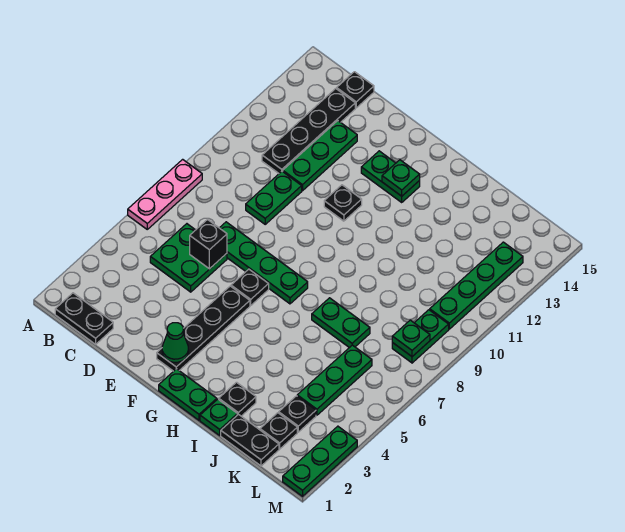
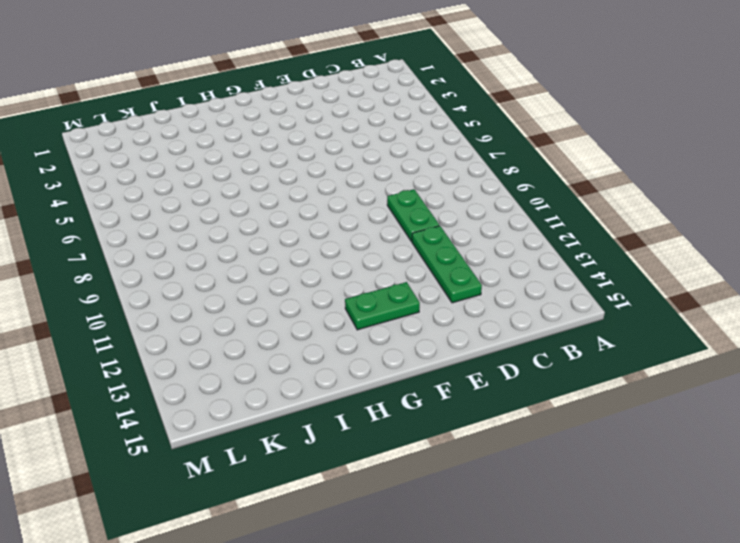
none -> pink 1x3 plate [128,159,202,229]
none -> black 1x2 plate [55,293,113,344]
none -> green 2x2 plate [150,224,227,292]

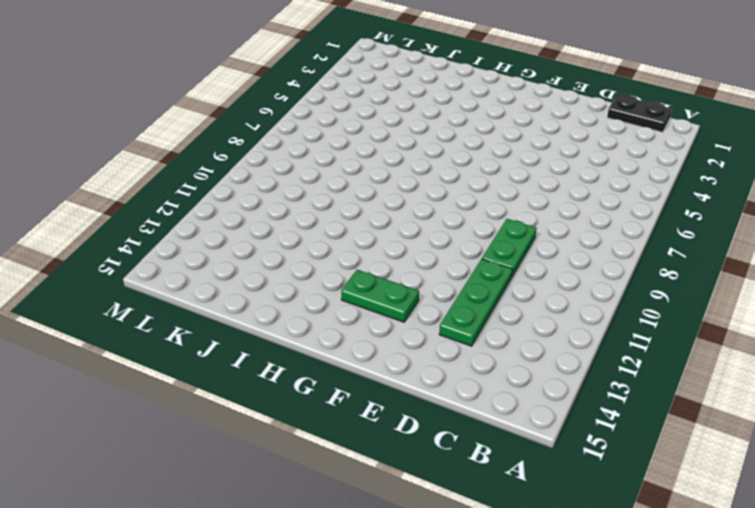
none -> pink 1x3 plate [128,159,202,229]
none -> green 2x2 plate [150,224,227,292]
none -> black 1x4 plate [262,89,355,173]

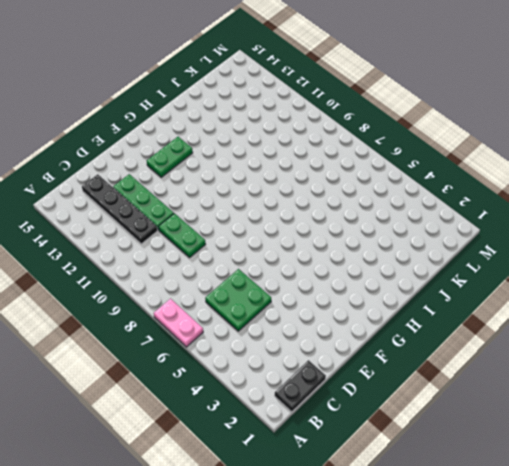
pink 1x2 plate [154,299,203,347] -> pink 1x3 plate [128,159,202,229]
none -> black 1x1 plate [337,72,374,108]
none -> green 1x4 plate [220,222,308,304]
none -> black 1x4 plate [157,286,250,371]

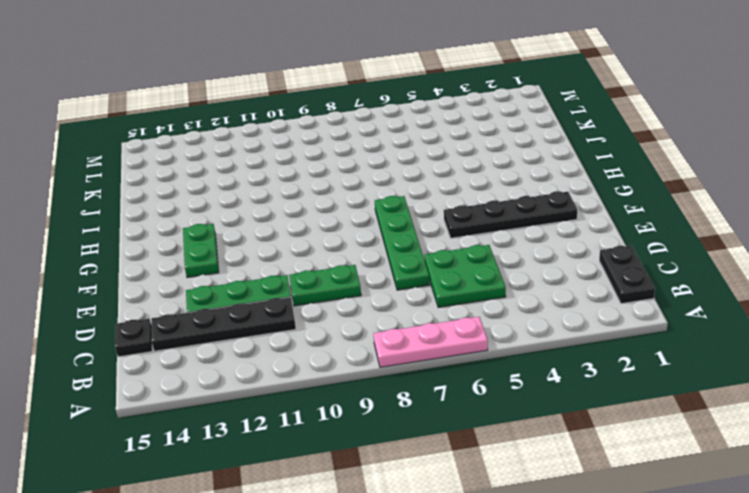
none -> black 1x1 plate [231,269,269,305]
none -> black 1x1 plate [324,185,362,221]
none -> green 1x2 plate [159,369,217,420]

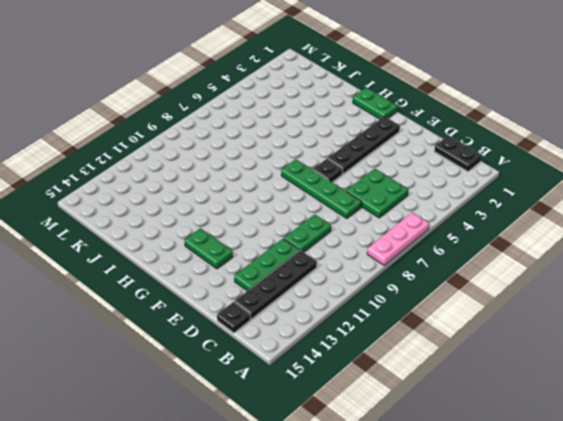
none -> black 1x1 plate [324,185,362,221]
none -> green 1x1 plate [200,399,237,435]
none -> black 1x1 plate [219,382,256,416]

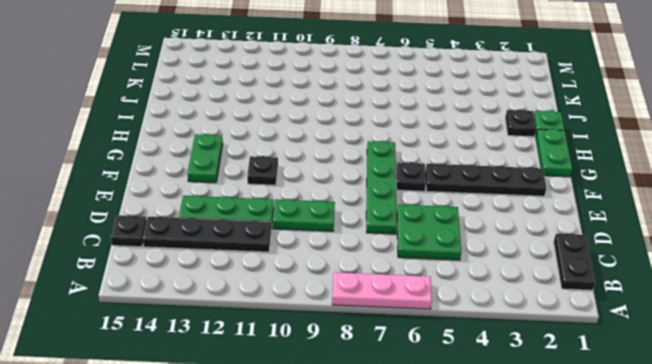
none -> green 1x2 plate [312,298,370,348]
none -> black 1x2 plate [221,414,279,466]
none -> black 1x1 plate [260,413,297,449]

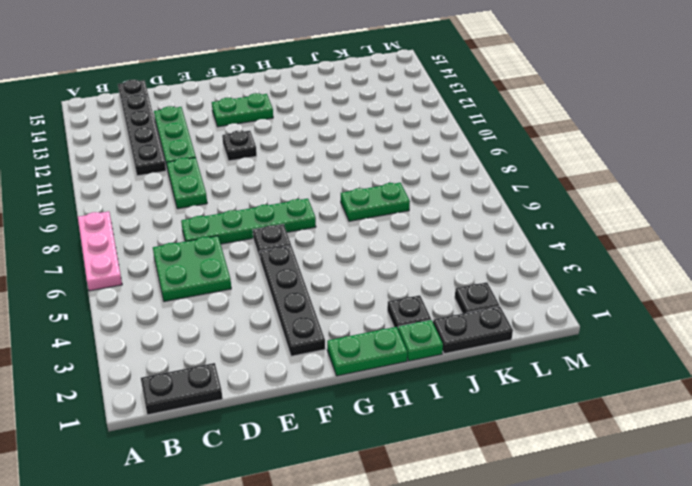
none -> black 1x1 plate [279,396,316,432]
none -> green 1x3 plate [297,345,372,415]
none -> green 1x2 plate [392,310,449,363]

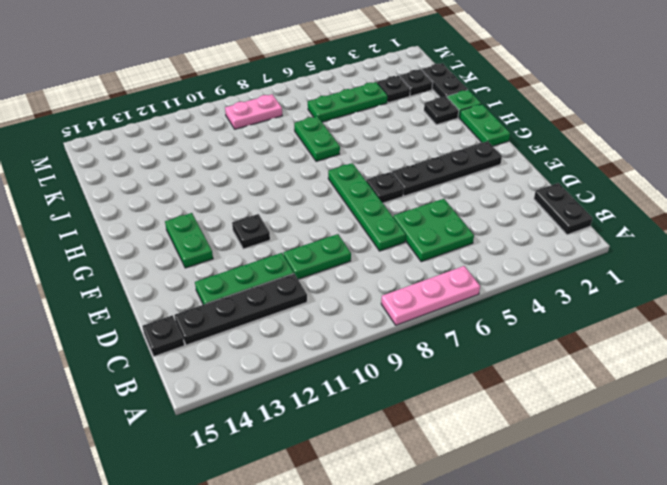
pink 1x2 plate [225,94,282,129] -> green 1x2 plate [392,310,449,363]
none -> green 1x4 plate [430,242,523,329]
none -> green 1x3 plate [283,426,357,496]
none -> black 1x1 brick [190,220,227,269]

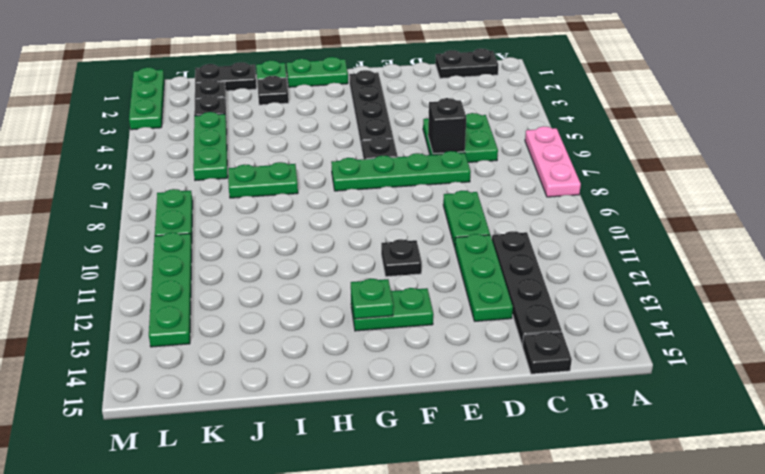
none -> green 1x1 cone [162,323,189,362]
none -> green 1x1 plate [392,320,430,357]

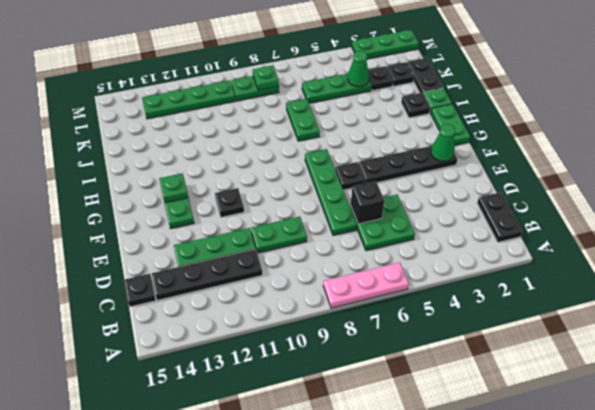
green 1x1 cone [348,51,369,87] -> none

